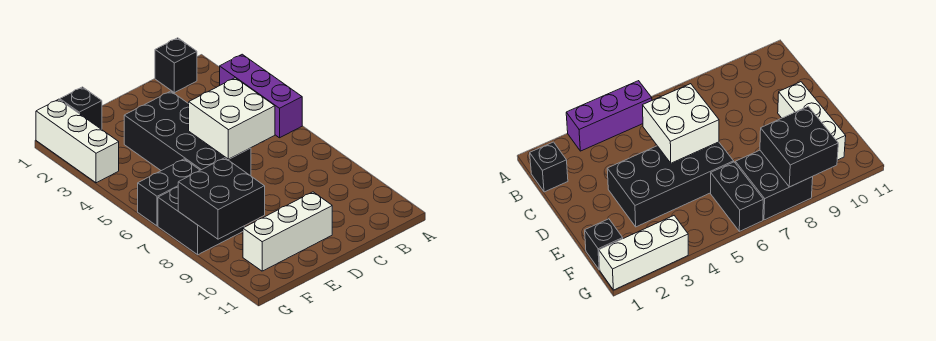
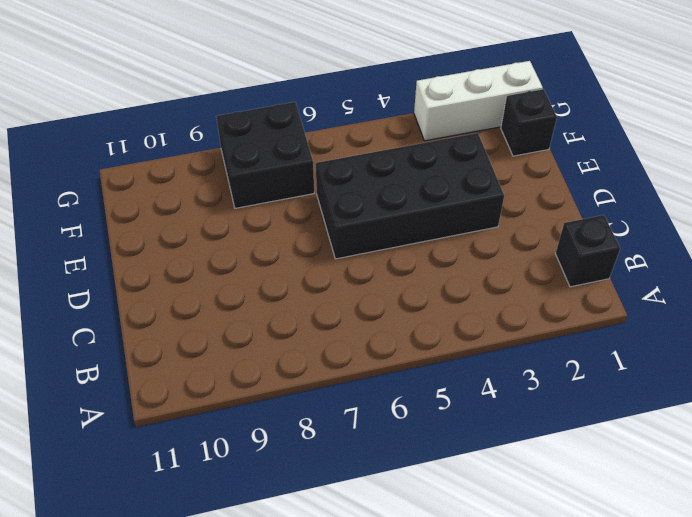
none -> purple 1x3 brick [220,54,302,138]
none -> white 1x3 brick [243,192,332,271]

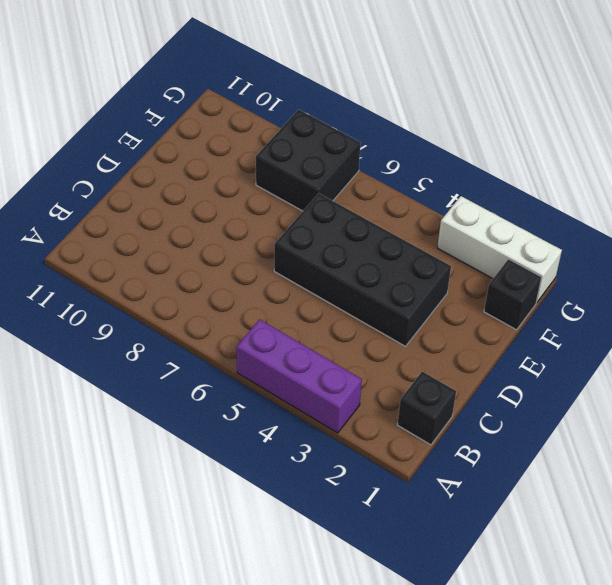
none -> white 1x3 brick [243,192,332,271]
none -> black 1x2 brick [138,159,200,226]

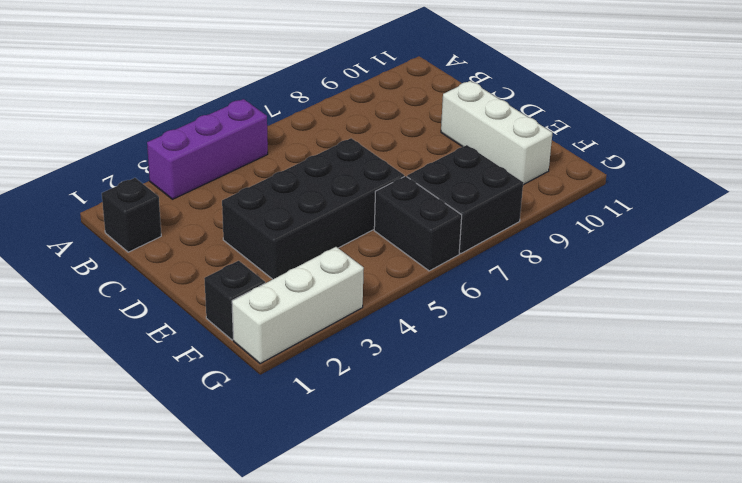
none -> white 2x2 brick [189,78,275,159]
none -> black 2x2 brick [178,158,265,239]

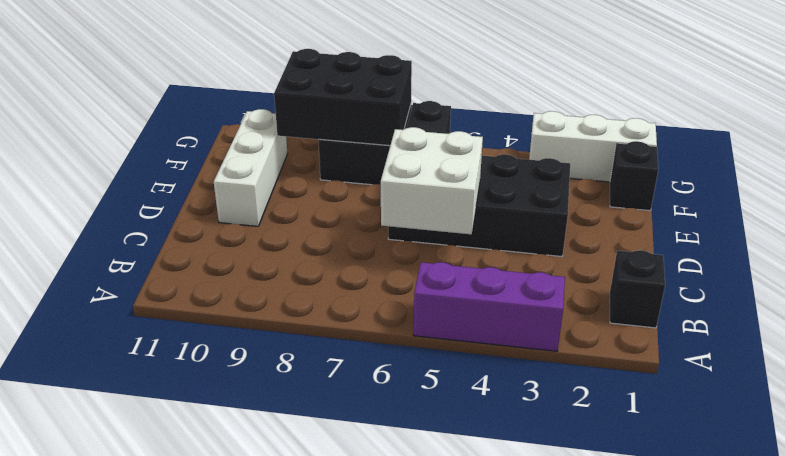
black 2x3 brick [274,49,412,146] -> black 2x2 brick [178,158,265,239]

